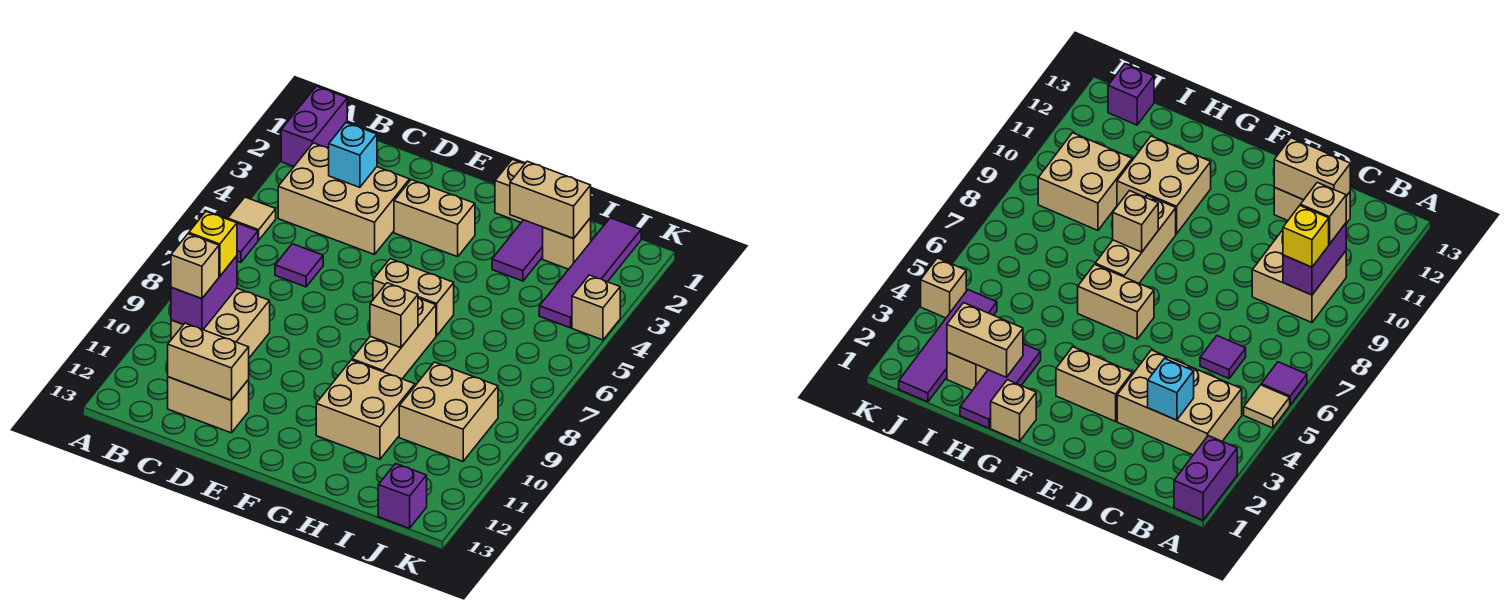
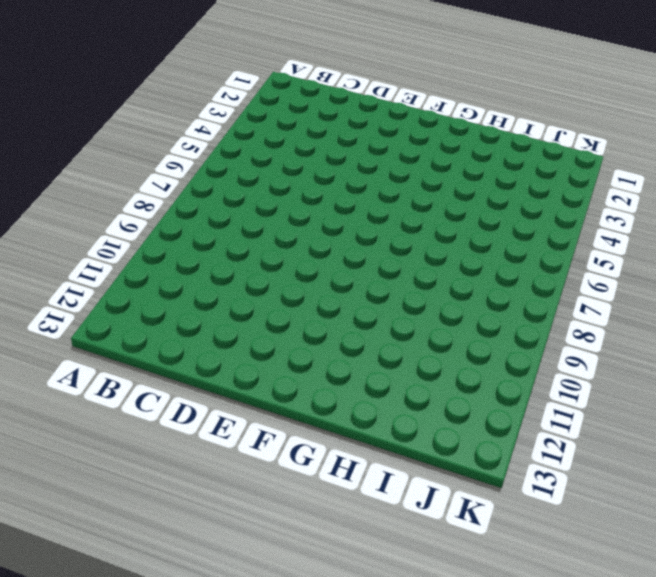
none -> purple 1x2 brick [281,86,347,166]
none -> tan 1x1 tile [228,197,276,240]
none -> purple 1x1 tile [237,223,258,263]

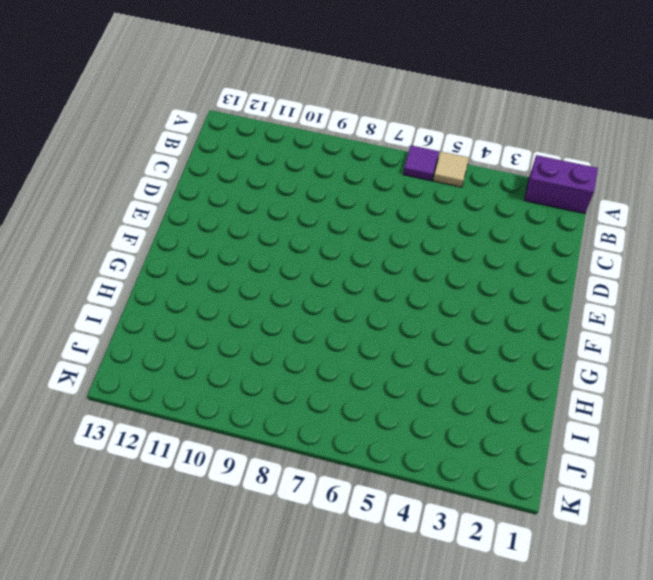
none -> tan 2x3 brick [278,143,410,255]
none -> tan 2x2 brick [171,288,270,358]
none -> purple 1x1 tile [275,244,323,287]

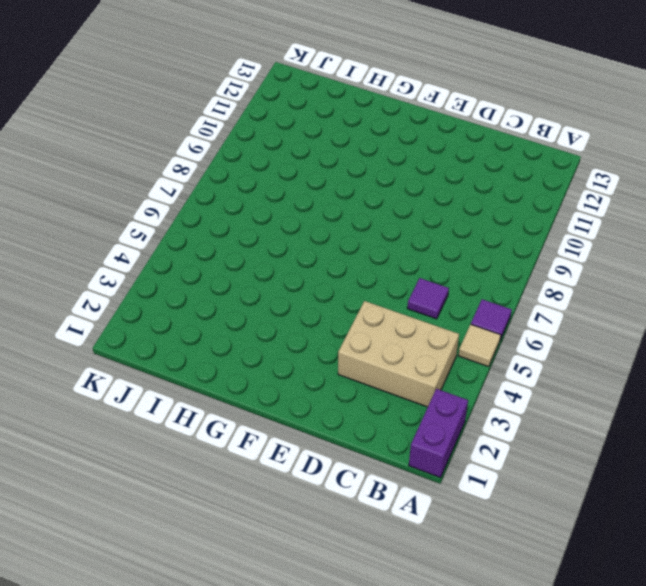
none -> tan 2x2 brick [171,288,270,358]
none -> tan 1x2 brick [168,377,249,433]
none -> tan 1x2 brick [394,180,475,257]

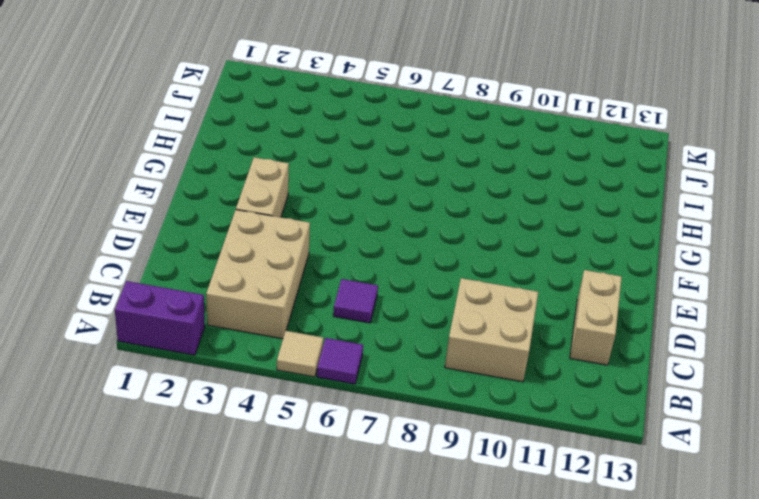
none -> tan 1x2 brick [373,259,454,336]
none -> tan 1x1 brick [495,159,525,222]
none -> tan 1x3 brick [352,298,436,379]

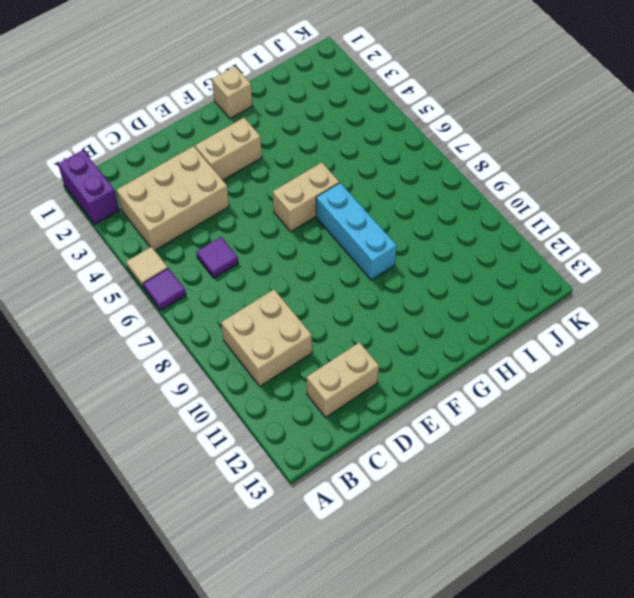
cyan 1x3 brick [316,183,397,280] -> tan 1x3 brick [352,298,436,379]
none -> tan 2x2 brick [316,360,415,459]
none -> purple 1x3 tile [492,220,543,281]
none -> tan 1x1 brick [543,218,591,269]

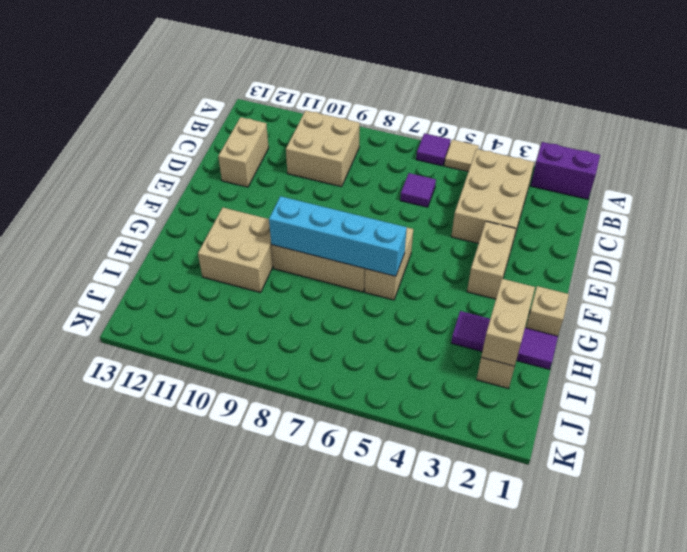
cyan 1x4 brick [269,196,407,276] -> tan 1x1 brick [370,283,418,348]
none -> tan 2x2 brick [399,362,498,461]
none -> purple 1x4 tile [539,218,641,328]
none -> purple 1x1 brick [378,464,427,528]

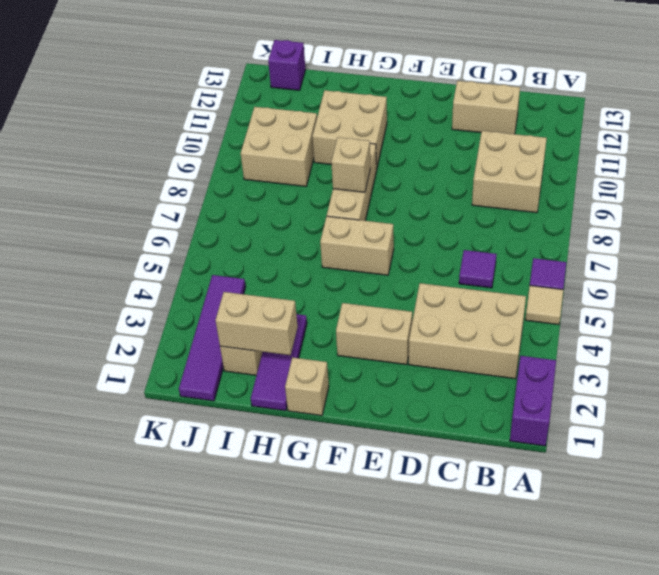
none -> tan 1x1 brick [572,275,620,340]
none -> purple 1x2 brick [171,256,237,330]
none -> cyan 1x1 brick [329,123,377,187]

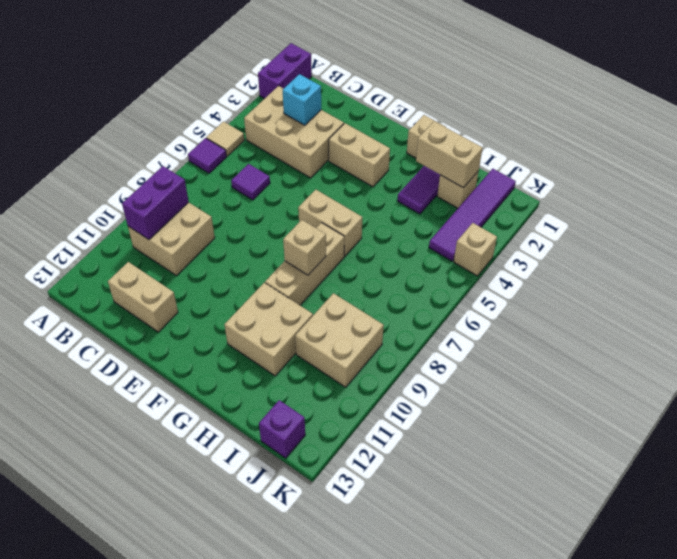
none -> tan 1x2 brick [168,323,249,400]
none -> yellow 1x1 brick [189,212,237,276]
none -> tan 1x1 brick [171,234,219,299]

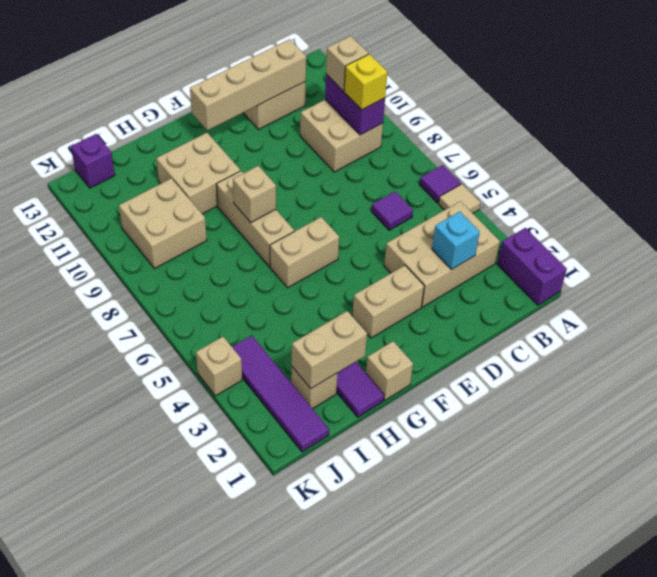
tan 1x4 brick [190,39,306,130] -> tan 1x2 brick [168,323,249,400]

